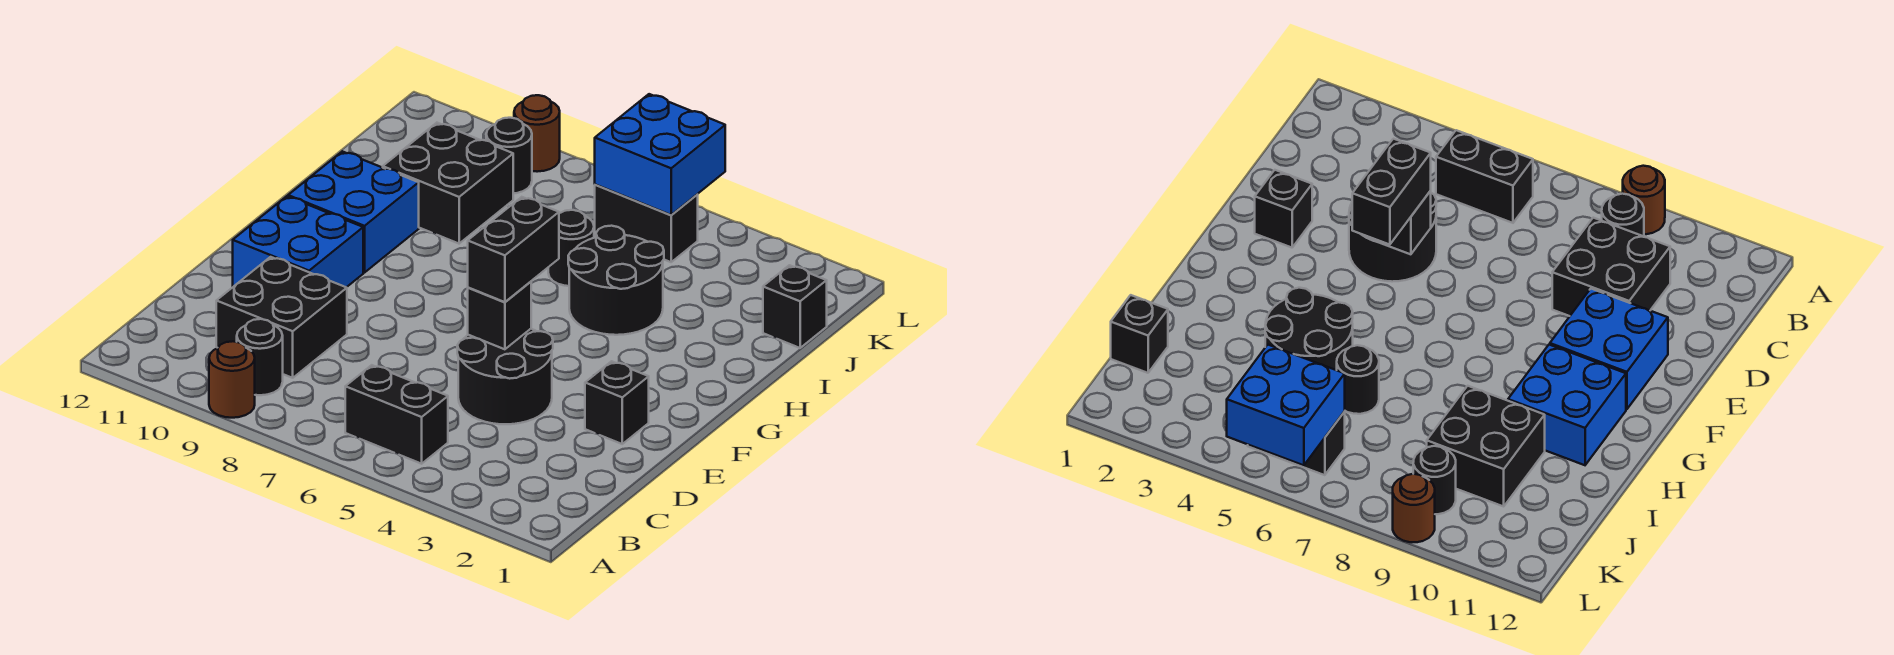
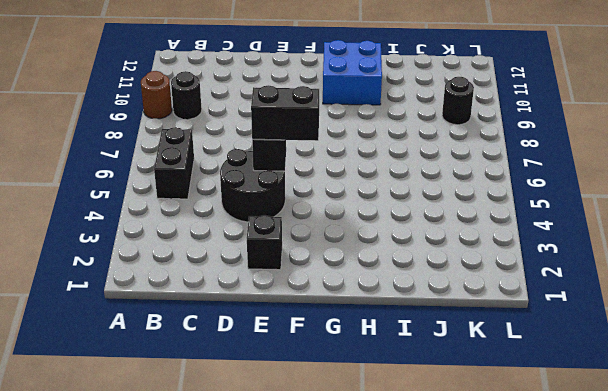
none -> black 2x2 brick [216,257,347,378]
none -> blue 2x2 brick [233,196,363,287]
none -> black 2x2 round brick [568,226,664,335]

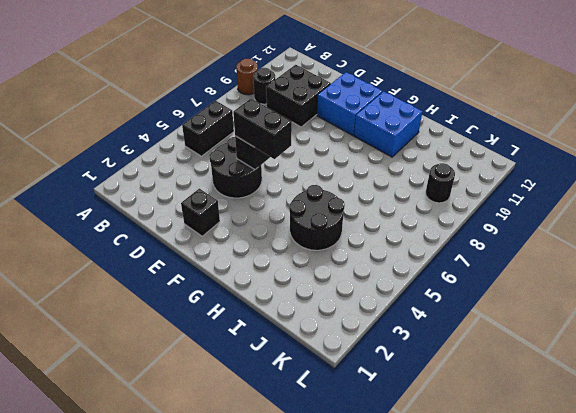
none -> black 1x1 round brick [548,210,594,286]
none -> black 2x2 brick [383,123,513,244]
none -> black 1x1 brick [763,265,827,348]

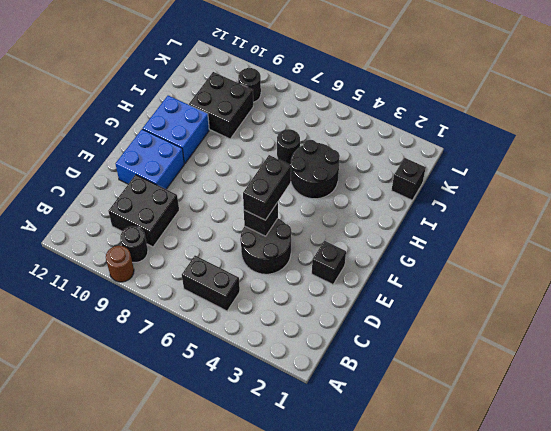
none -> black 1x2 brick [595,185,698,262]
none -> brown 1x1 round brick [514,95,560,172]
none -> blue 2x2 brick [595,94,725,215]

